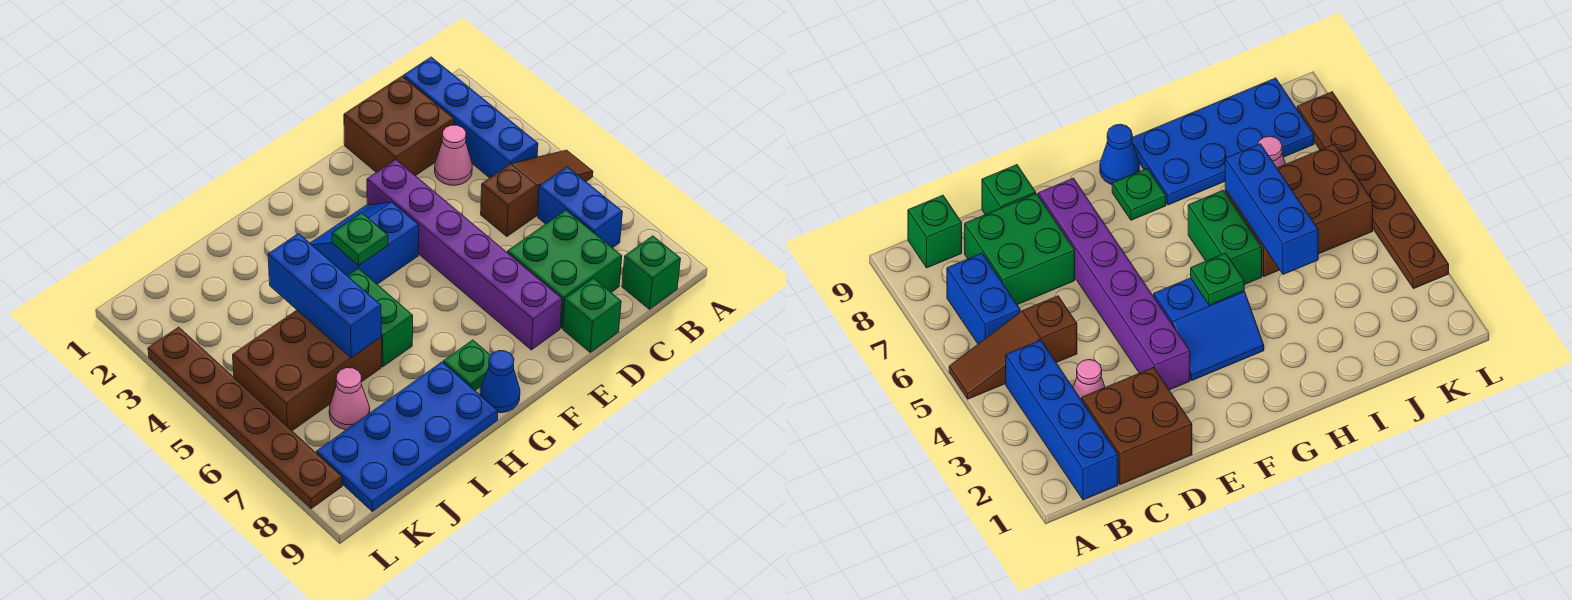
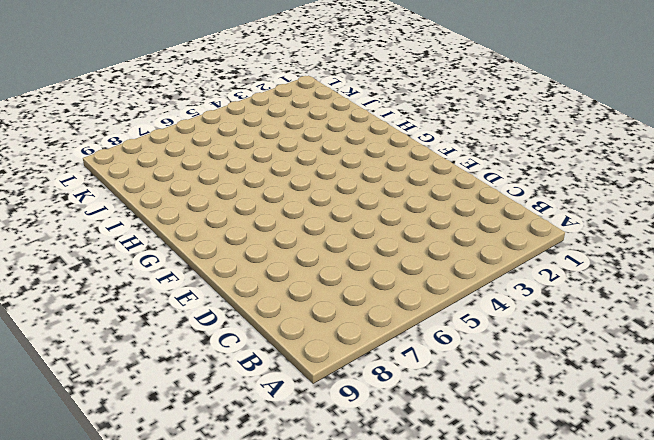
none -> brown 1x3 slope [481,150,593,237]
none -> blue 1x4 brick [403,57,538,178]
none -> blue 1x2 brick [538,167,622,248]

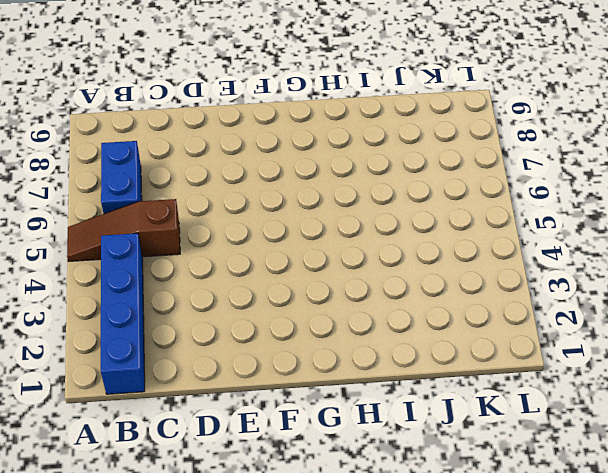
none -> green 1x1 brick [622,236,681,309]
none -> brown 2x2 brick [344,76,454,176]
none -> pink 1x1 cone [435,125,472,185]

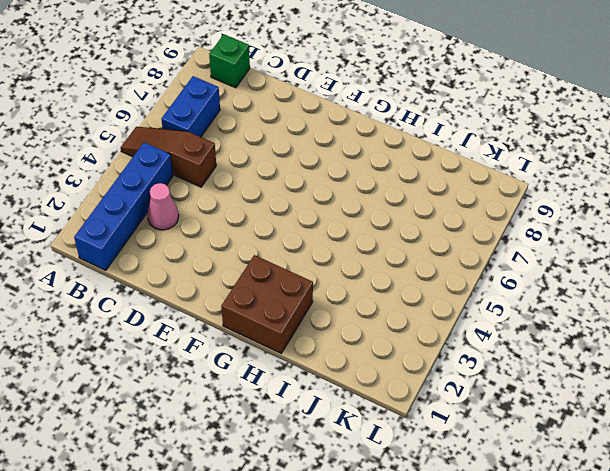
brown 2x2 brick [221,255,313,353] -> brown 2x2 brick moved to [344,76,454,176]
none -> green 2x2 brick [508,210,622,328]
none -> green 1x1 brick [563,278,621,352]
none -> purple 1x6 brick [367,160,562,350]

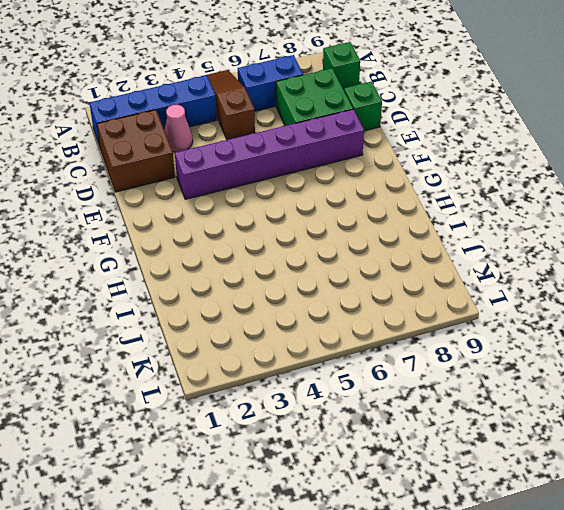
none -> blue 2x2 slope [310,202,419,284]
none -> green 1x1 plate [443,340,491,390]
none -> blue 1x1 cone [480,351,520,413]

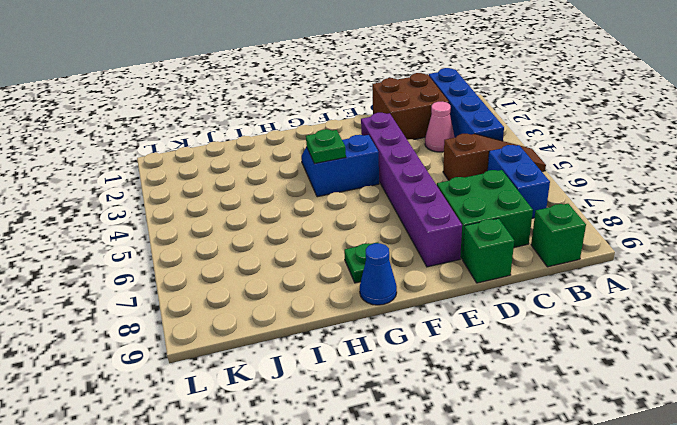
none -> green 1x2 brick [348,268,413,367]
none -> blue 2x4 plate [317,362,498,511]
none -> brown 2x3 brick [233,310,381,431]

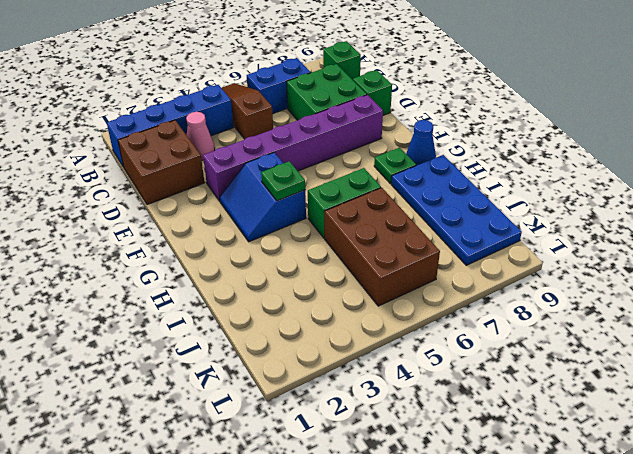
none -> pink 1x1 cone [329,368,370,430]
none -> brown 1x6 plate [148,327,342,508]
none -> blue 1x3 brick [268,234,381,358]

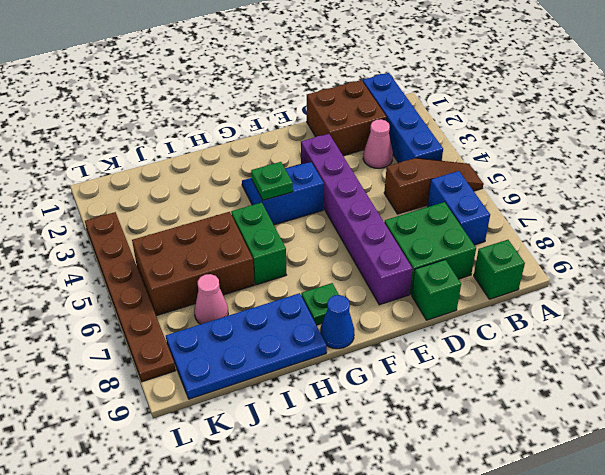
none -> blue 1x3 brick [268,234,381,358]

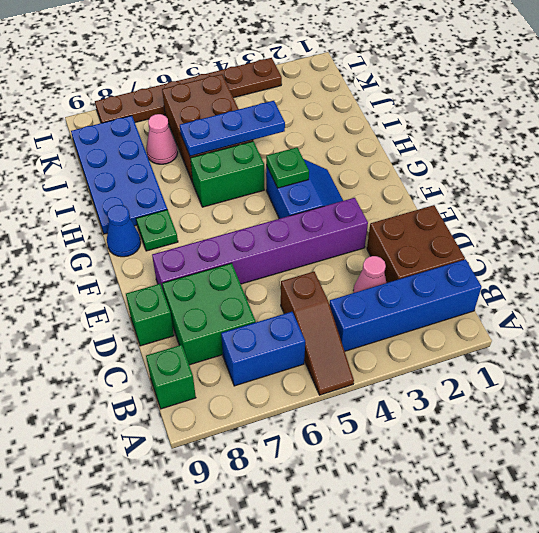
blue 1x3 plate [180,101,285,156] -> blue 1x3 brick [268,234,381,358]

